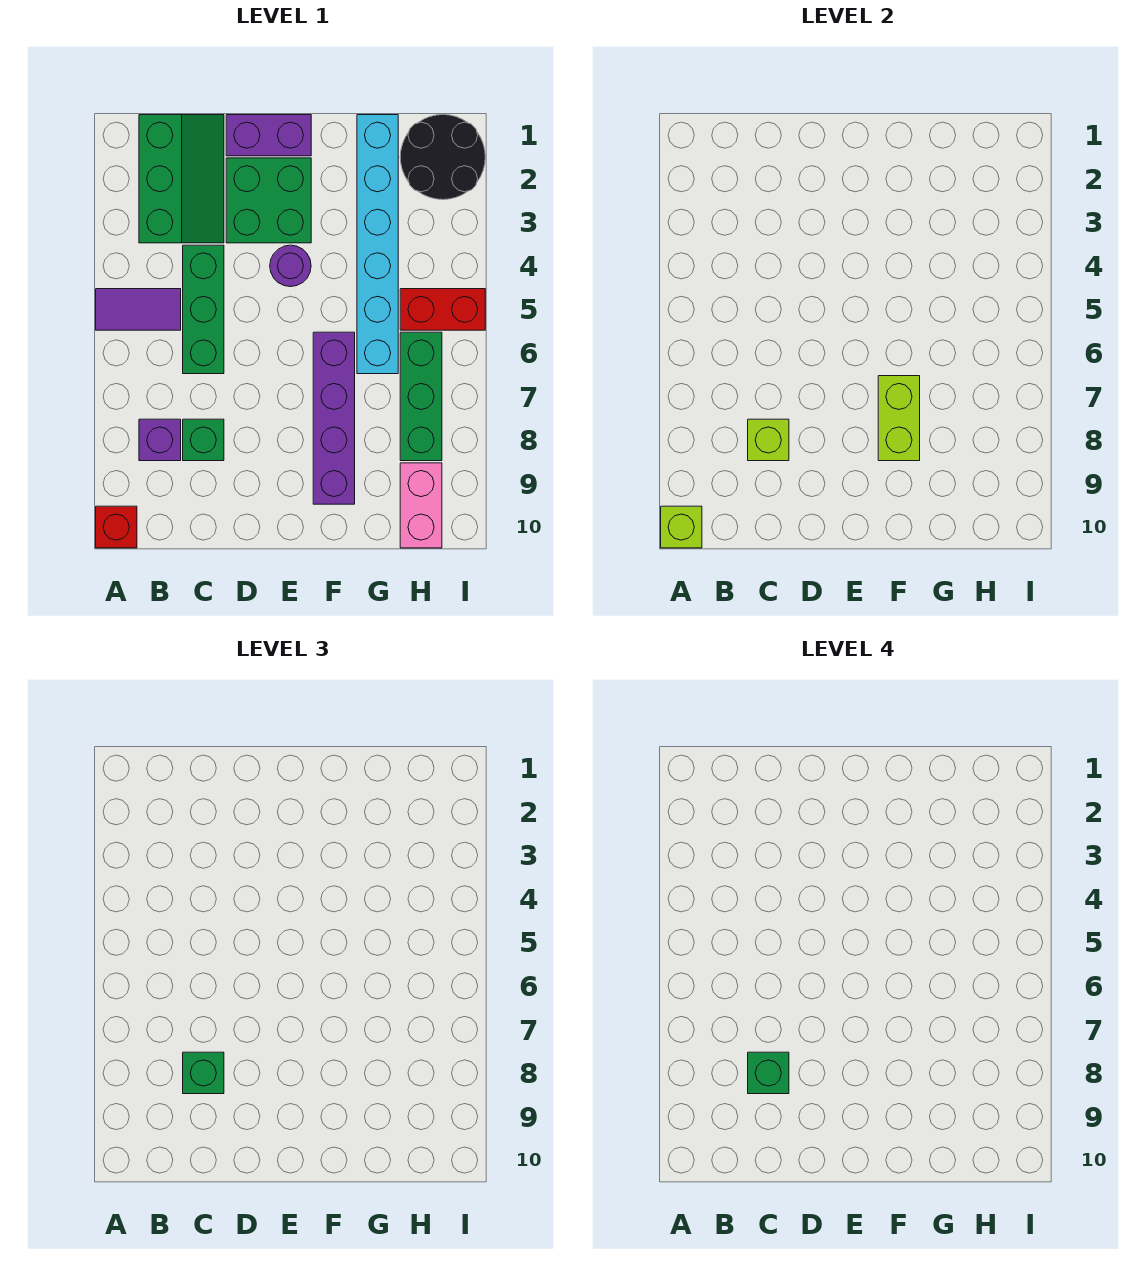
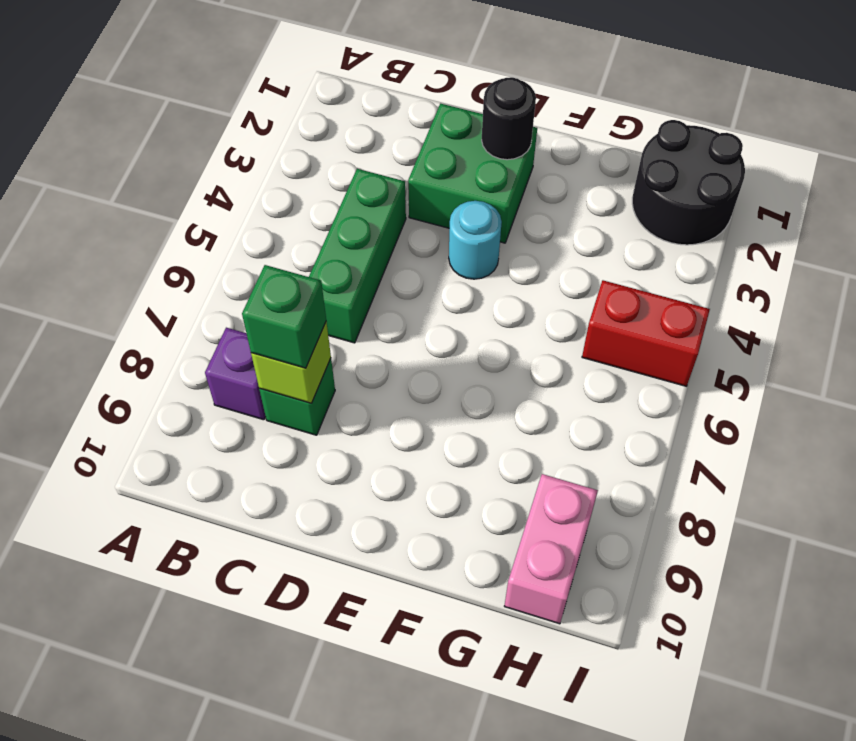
black 1x1 round brick [482,77,536,160] -> none
cyan 1x1 round brick [449,201,502,279] -> purple 1x1 round brick [270,245,311,287]
none -> purple 1x2 tile [96,289,181,330]
none -> red 1x1 brick [96,506,137,548]
none -> green 2x3 slope [139,115,224,243]

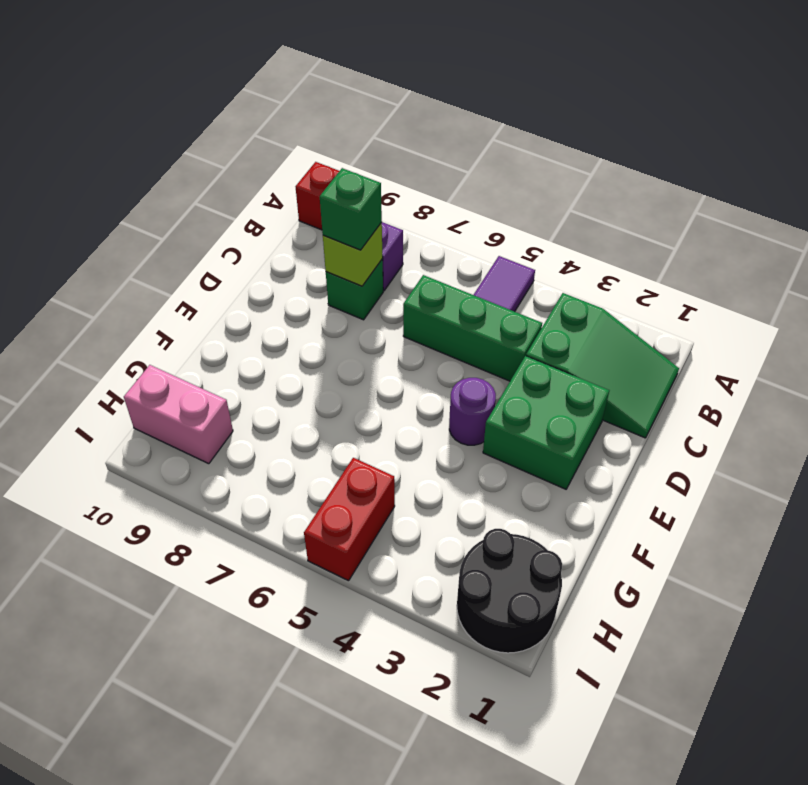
green 2x3 slope [526,293,679,438] -> green 2x3 slope turned to [139,115,224,243]
none -> purple 1x2 brick [226,115,311,156]
none -> purple 1x4 brick [313,332,355,504]
none -> cyan 1x6 brick [357,115,398,374]

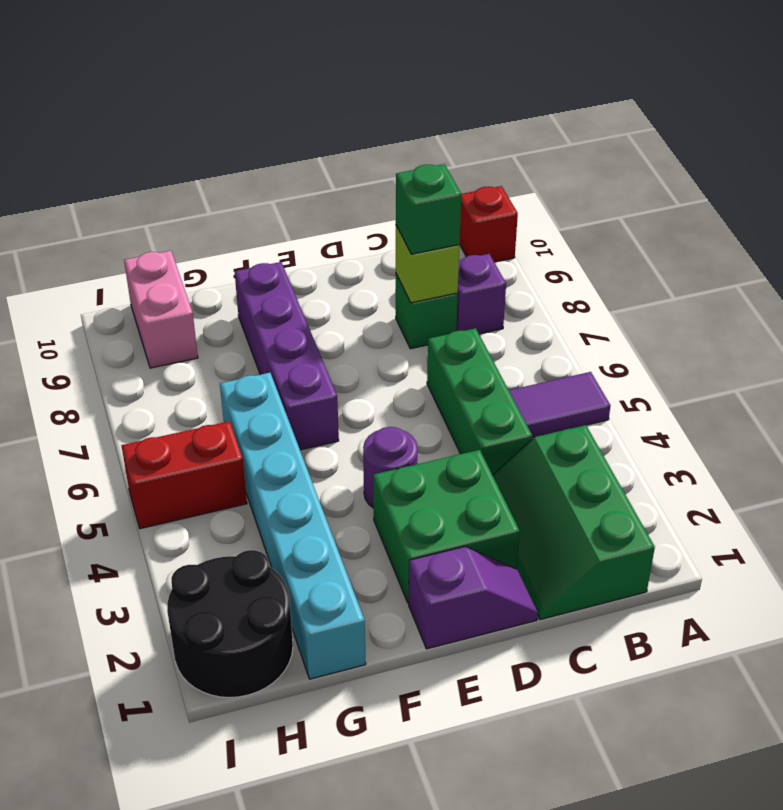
purple 1x2 slope [409,547,538,649] -> purple 1x2 brick [226,115,311,156]
none -> green 1x3 brick [400,332,442,461]
none -> lime 1x1 brick [661,506,702,548]
none -> lime 1x2 brick [878,376,920,461]

